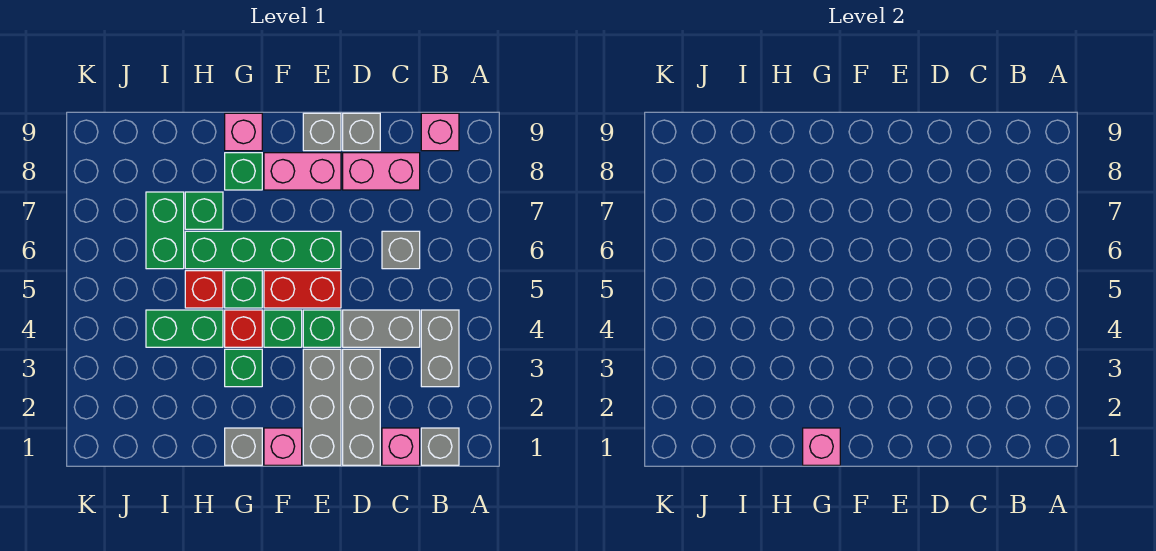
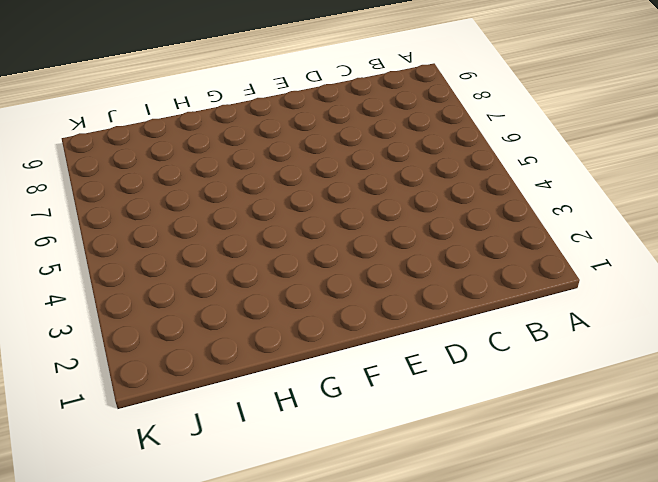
none -> grey 1x1 brick [421,428,459,465]
none -> grey 1x2 brick [421,310,459,387]
none -> pink 1x1 brick [421,113,459,151]

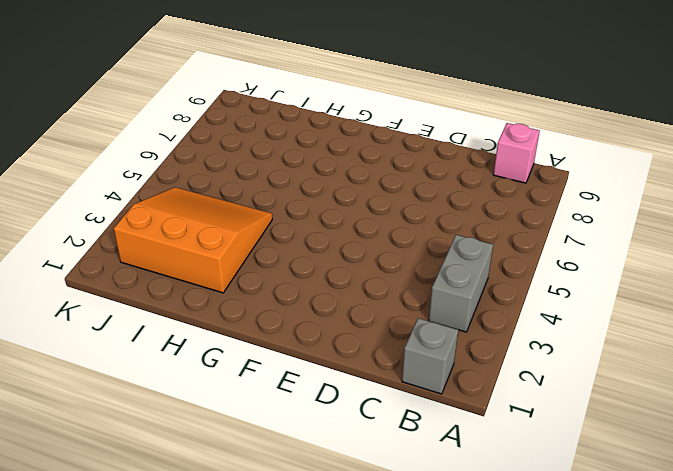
orange 3x3 slope [114,187,272,293] -> green 1x2 brick [146,310,223,347]
none -> pink 1x1 brick [382,428,420,465]
none -> grey 1x2 brick [343,310,420,347]
none -> grey 1x1 brick [382,231,420,269]

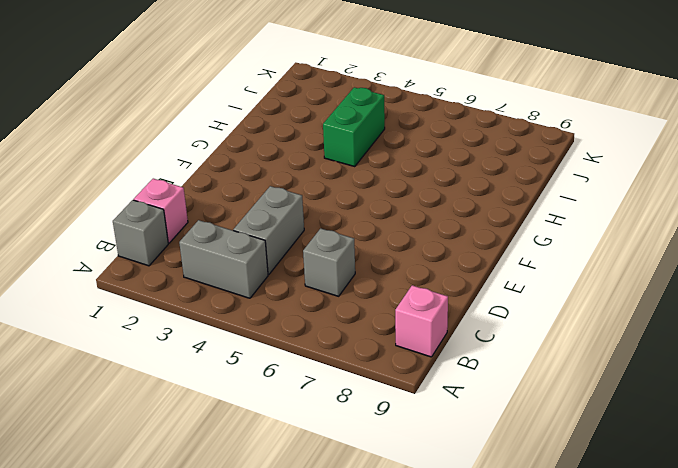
none -> pink 1x2 brick [343,153,420,190]
none -> grey 1x3 brick [343,349,380,465]
none -> grey 1x1 brick [343,113,380,151]

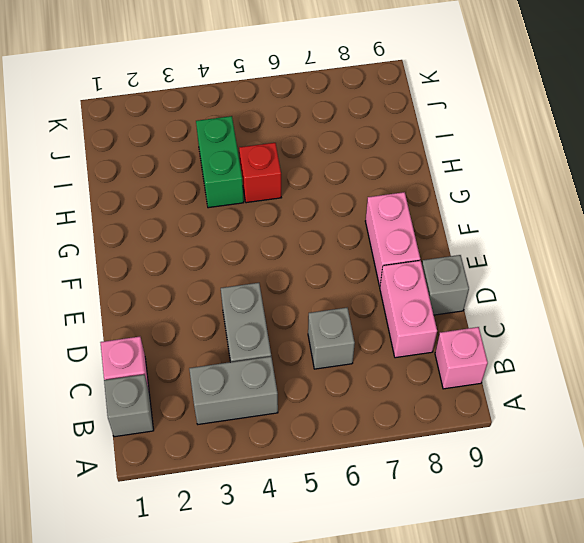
none -> grey 1x3 brick [343,349,380,465]
none -> grey 1x3 brick [303,349,341,465]
none -> green 1x1 brick [303,310,341,347]

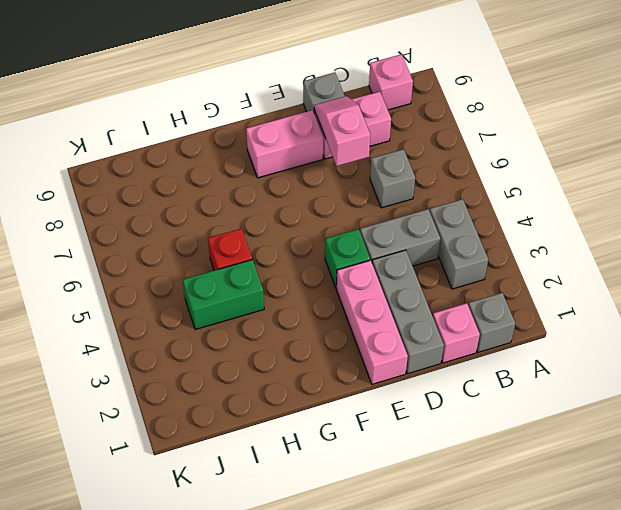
pink 1x2 slope [314,96,370,166] -> none
pink 1x3 brick [336,260,408,384] -> grey 1x3 brick [303,349,341,465]
none -> red 1x2 brick [264,271,341,308]
none -> green 1x4 brick [185,231,341,269]
none -> grey 1x1 brick [303,113,341,151]

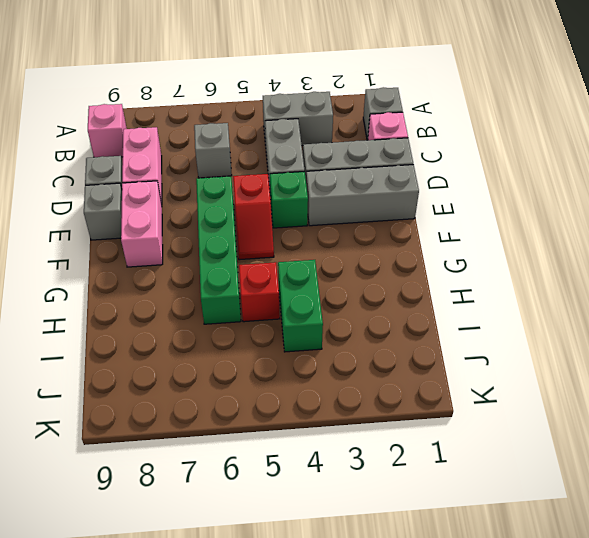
red 1x2 slope [233,174,274,260] -> red 1x2 brick [264,271,341,308]
none -> pink 1x1 brick [264,428,302,465]
none -> green 1x1 brick [264,310,302,347]
none -> grey 1x1 brick [225,428,262,465]

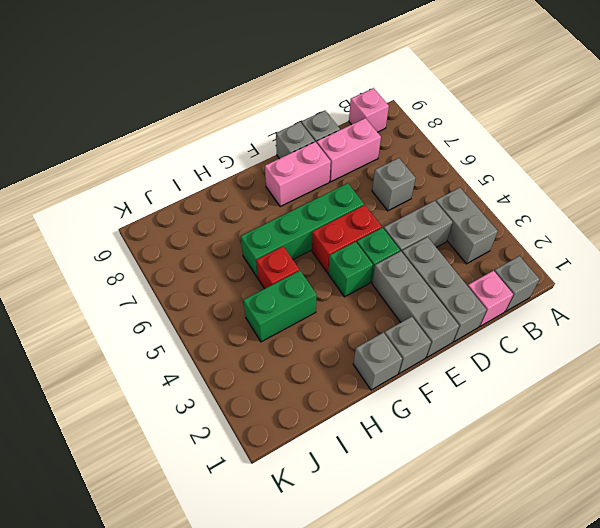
grey 1x1 brick [384,317,431,374] -> pink 1x1 brick [264,428,302,465]
none -> green 1x1 brick [225,349,262,387]
none -> red 1x1 brick [225,310,262,347]
none -> green 1x1 brick [225,271,262,308]

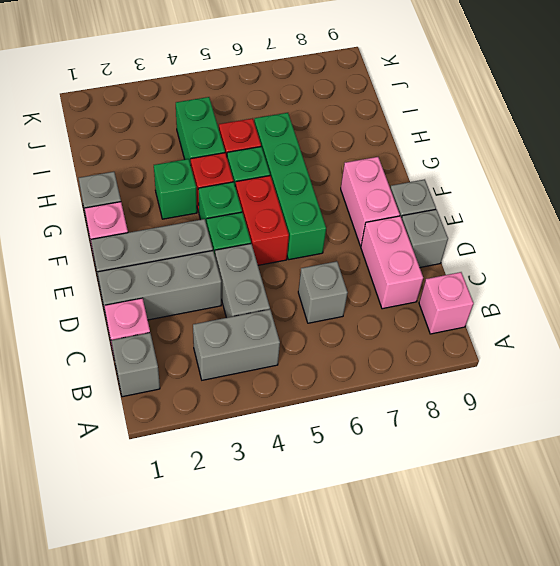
none -> green 1x1 brick [225,153,262,190]
none -> pink 1x1 brick [225,113,262,151]
none -> green 1x1 brick [185,192,223,229]

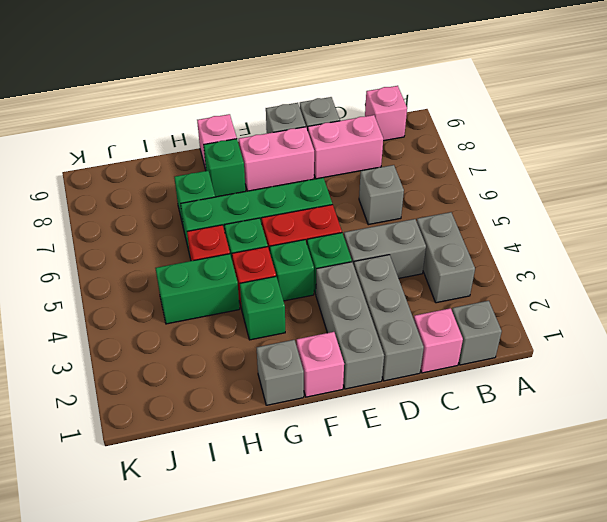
none -> green 1x2 brick [146,192,184,269]
none -> pink 1x1 brick [803,428,840,465]

